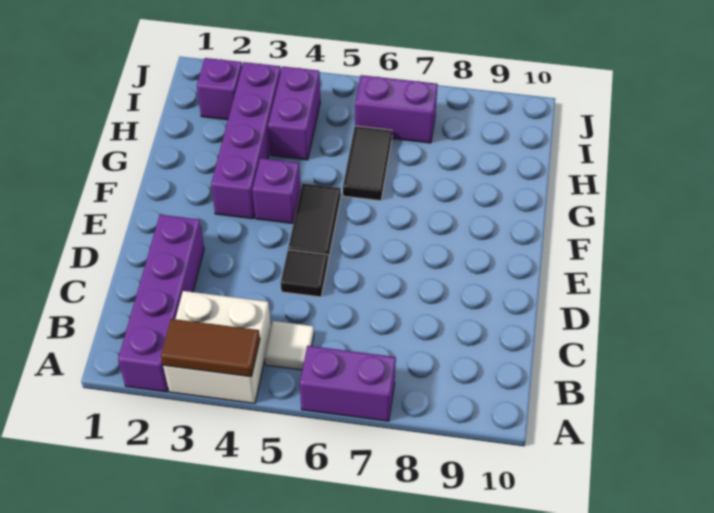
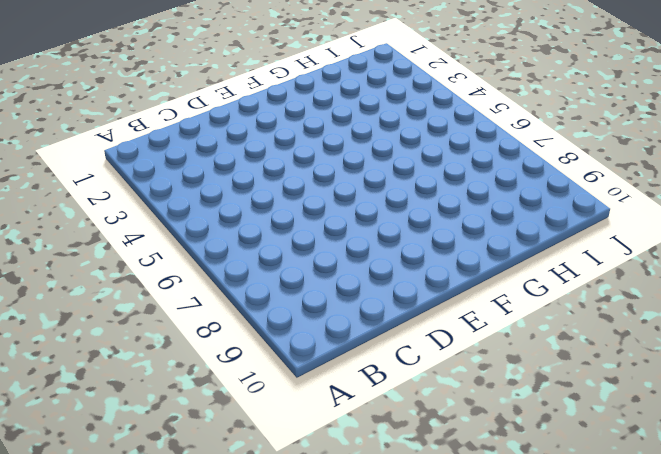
none -> purple 1x4 brick [118,215,204,392]
none -> white 2x2 brick [163,291,271,404]
none -> purple 1x2 brick [300,346,396,421]

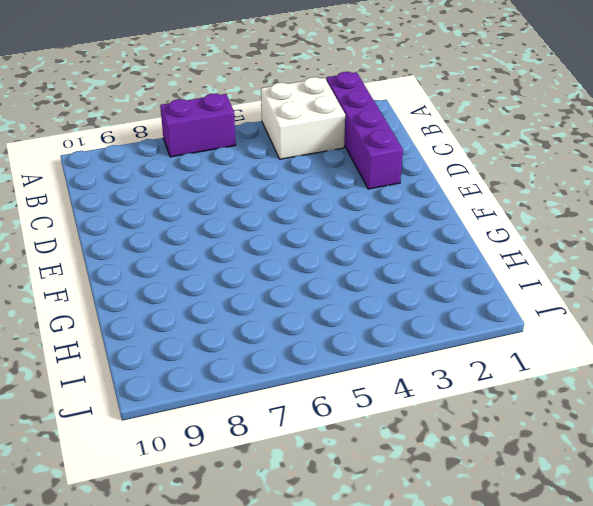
none -> white 1x1 tile [265,321,314,370]
none -> black 1x1 tile [281,250,328,297]
none -> black 1x2 tile [288,183,341,260]

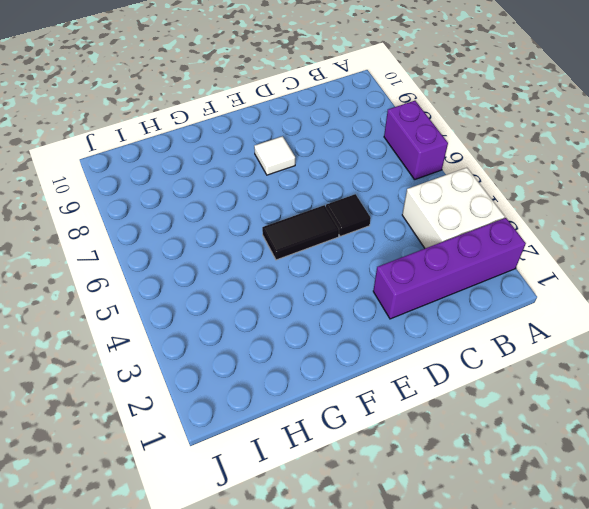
white 1x1 tile [254,136,295,175] -> white 1x1 tile moved to [265,321,314,370]
none -> purple 1x4 brick [211,62,281,219]
none -> purple 1x1 brick [253,158,301,223]
none -> black 1x2 tile [343,126,392,201]

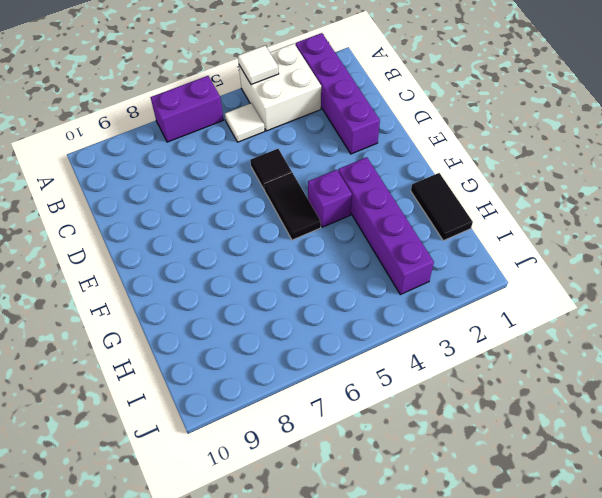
white 1x1 tile [238,46,279,85] -> brown 1x2 tile [161,319,260,377]
black 1x2 tile [411,173,473,241] -> black 1x2 tile moved to [343,126,392,201]
none -> purple 1x2 brick [268,66,320,160]
none -> purple 1x1 brick [197,58,242,120]
none -> purple 1x2 brick [355,75,438,143]

